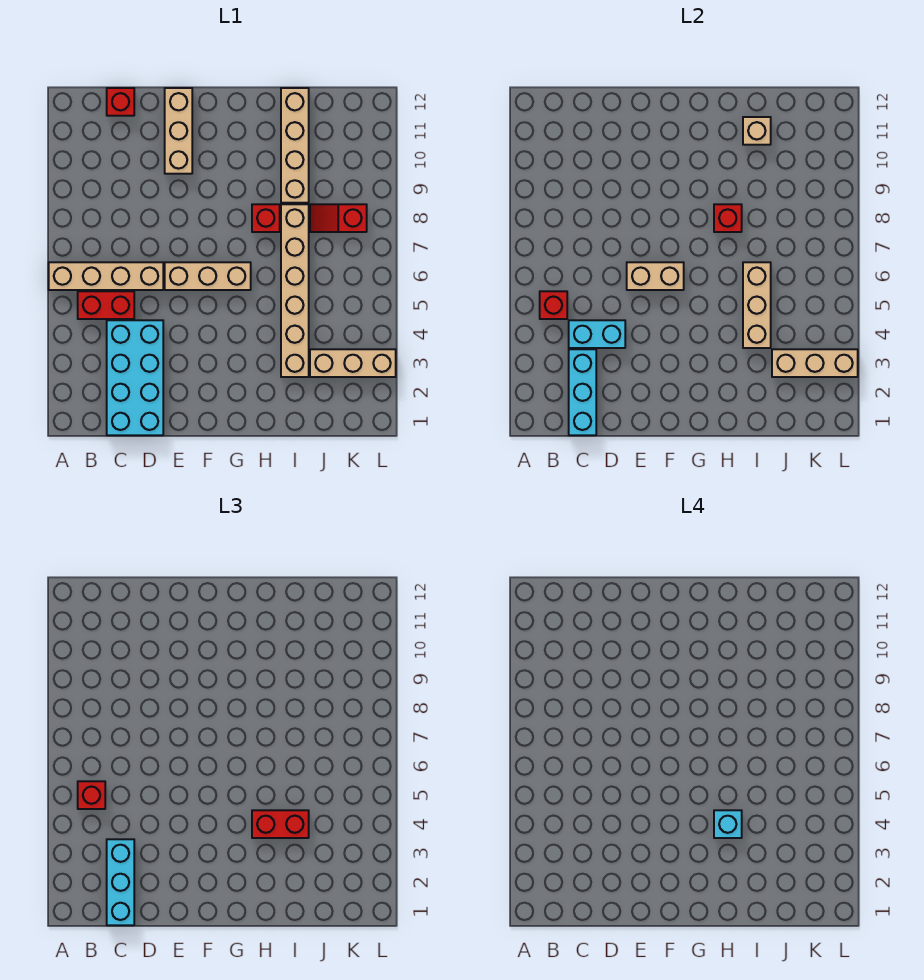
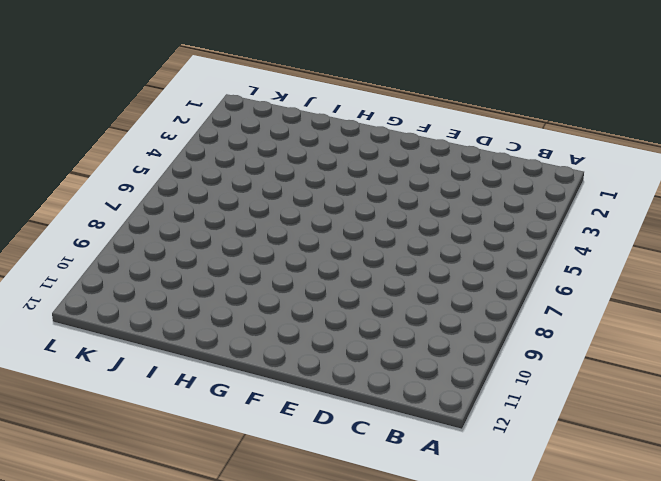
none -> tan 1x4 brick [49,262,163,290]
none -> red 1x2 brick [78,291,134,319]
none -> cyan 2x4 brick [107,320,163,435]

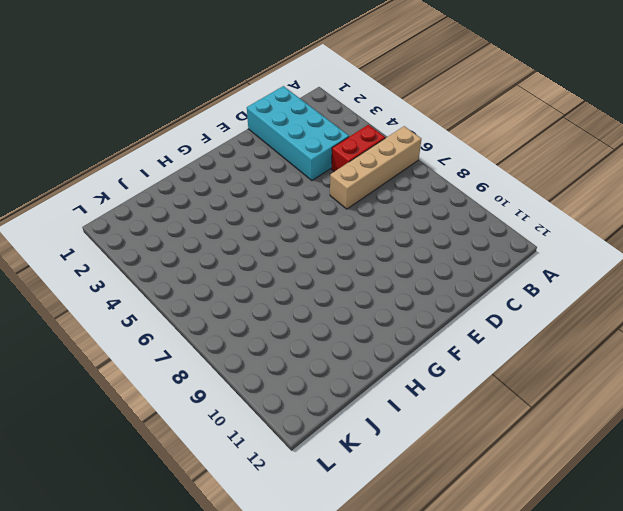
none -> red 1x1 brick [107,88,134,116]
none -> tan 1x3 brick [165,262,251,290]
none -> tan 1x3 brick [165,88,192,174]

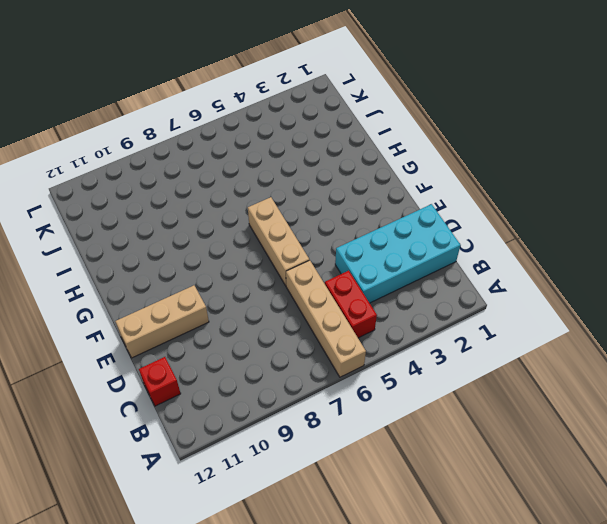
none -> red 1x1 brick [252,204,280,232]
none -> tan 1x6 brick [281,204,309,377]
none -> tan 1x4 brick [281,88,309,203]

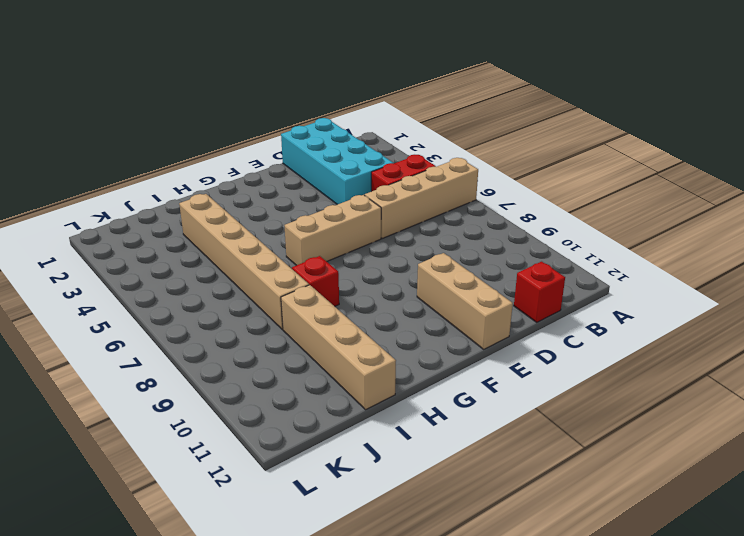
none -> tan 1x3 brick [310,349,396,377]
none -> red 1x2 slope [310,204,367,232]
none -> red 1x1 brick [540,291,567,319]

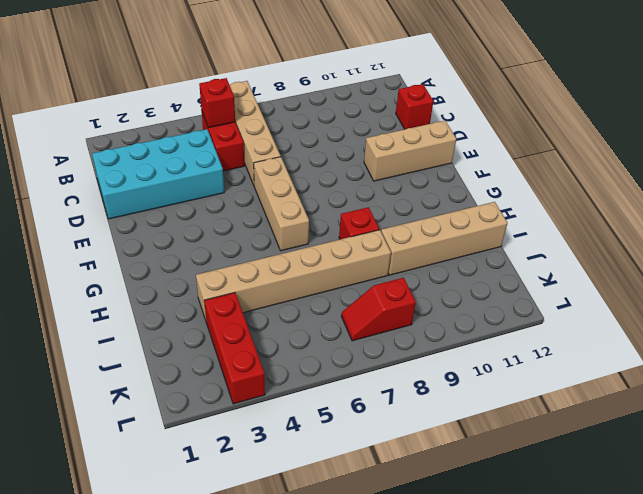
red 1x3 brick [204,293,265,404] -> tan 1x3 brick [310,349,396,377]
red 1x2 slope [341,278,416,341] -> red 1x2 slope turned to [310,204,367,232]
none -> cyan 1x3 brick [569,349,596,435]
none -> cyan 1x2 brick [569,320,625,348]
none -> tan 1x2 brick [627,262,684,290]

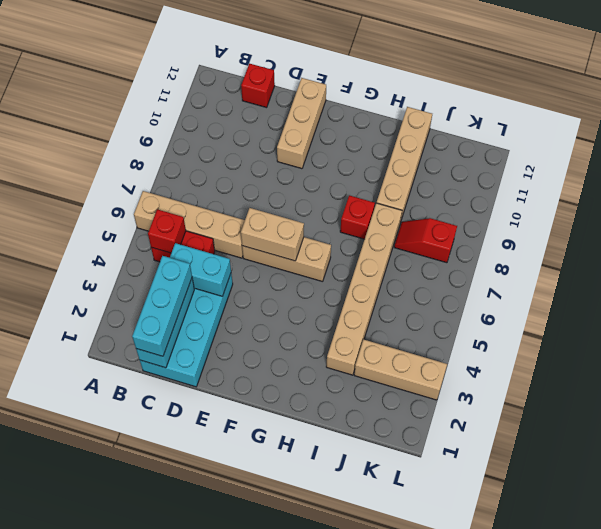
none -> red 1x1 brick [714,204,742,232]
none -> tan 1x3 brick [743,262,771,348]
none -> tan 1x1 brick [743,117,771,145]

